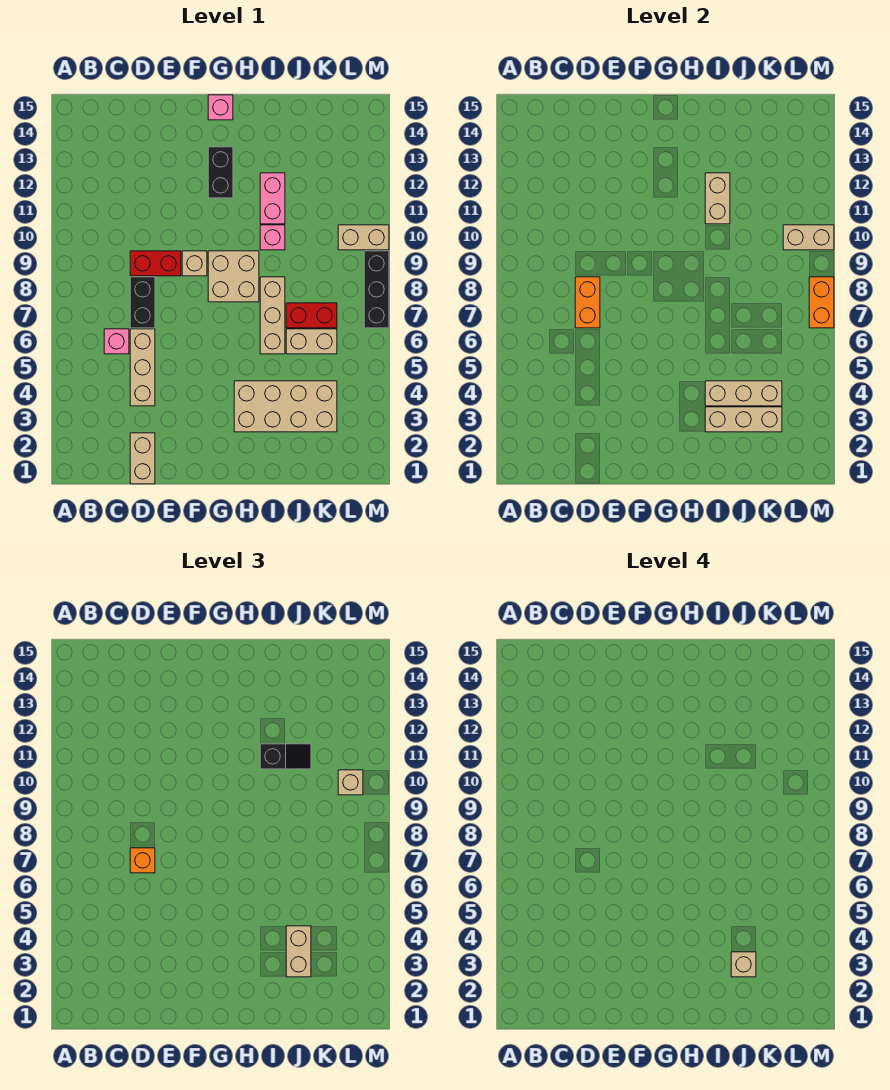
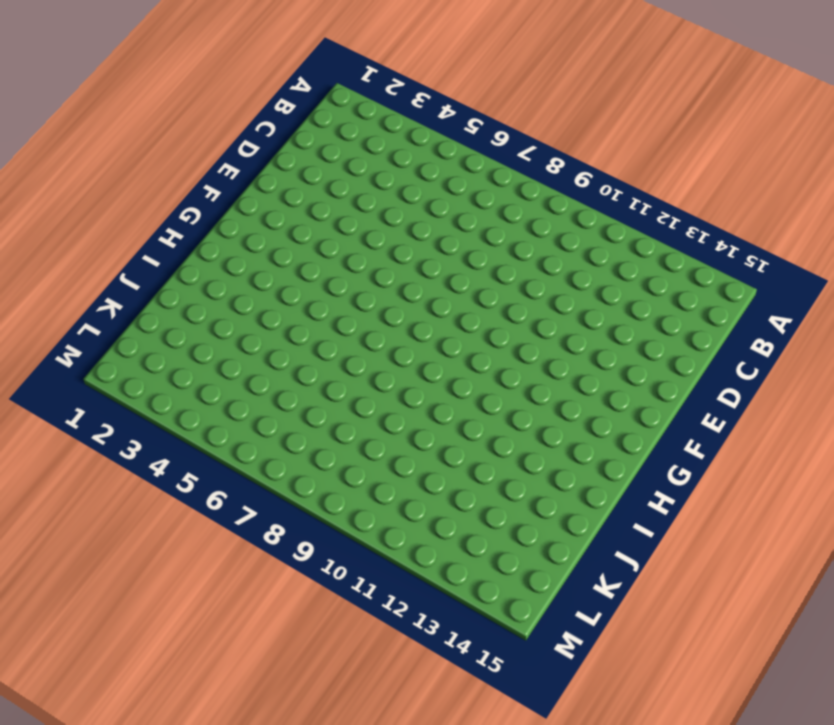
none -> pink 1x1 brick [104,329,129,354]
none -> tan 1x2 brick [130,433,155,484]
none -> tan 1x3 brick [130,329,155,406]

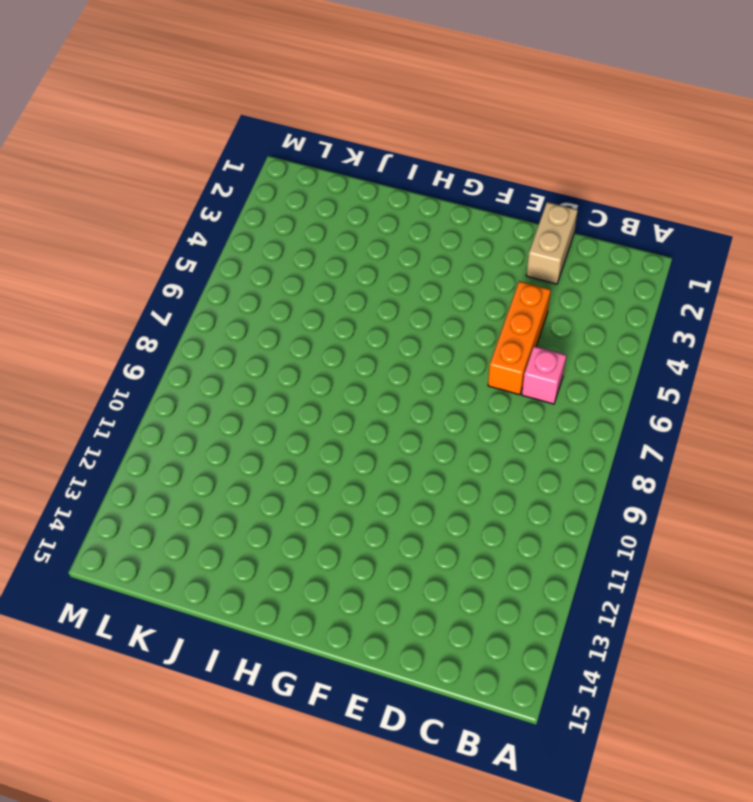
orange 1x3 brick [488,281,551,395] -> tan 1x3 brick [130,329,155,406]
none -> black 1x2 brick [130,277,155,328]
none -> red 1x2 brick [130,251,181,276]
none -> tan 1x1 brick [182,251,207,276]

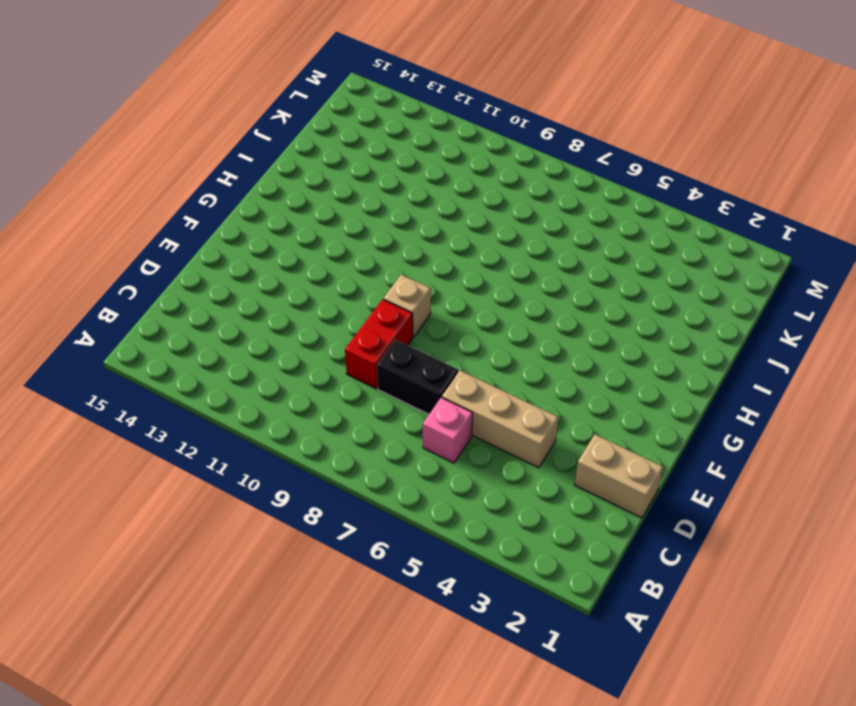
none -> tan 2x2 brick [208,251,259,302]
none -> black 1x2 brick [208,147,233,198]
none -> pink 1x1 brick [208,95,233,120]

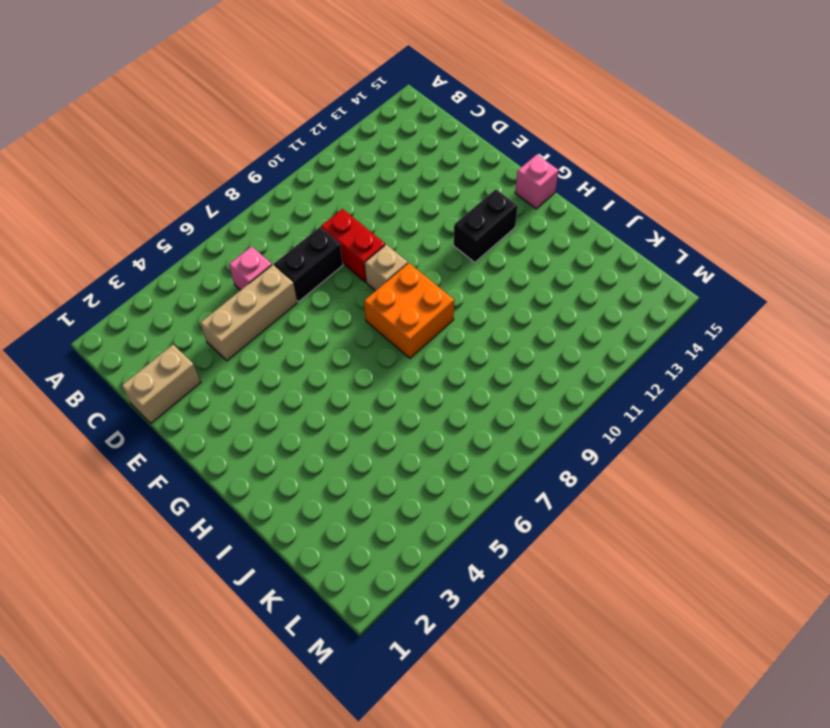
orange 2x2 brick [364,263,454,358] -> tan 2x2 brick [208,251,259,302]
none -> tan 2x4 brick [234,381,337,432]
none -> tan 1x3 brick [260,277,285,354]
none -> pink 1x1 brick [260,225,285,250]

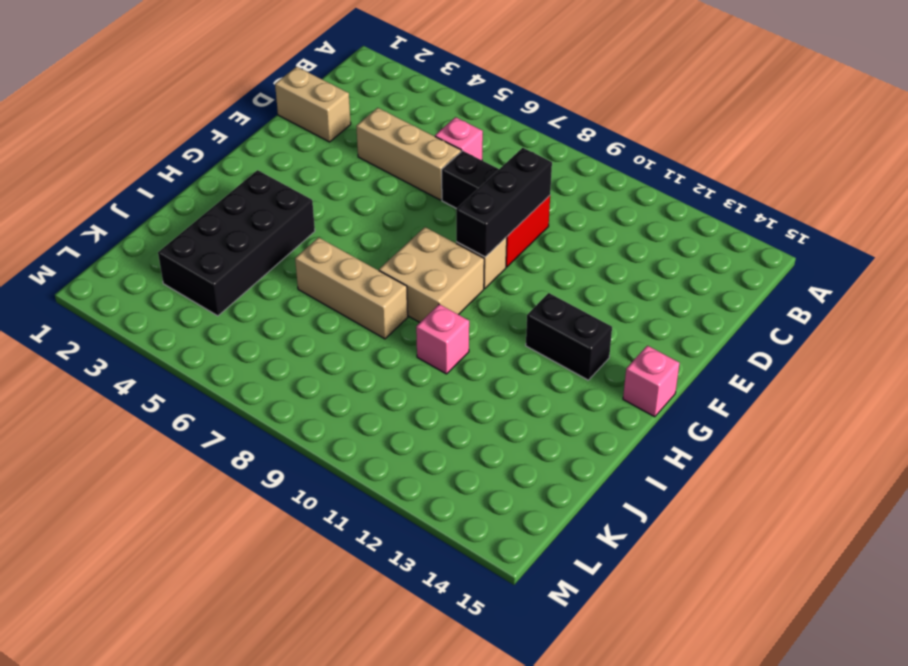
black 1x3 brick [456,148,552,257] -> black 1x3 brick turned to [364,251,389,328]
black 2x4 brick [158,170,315,316] -> tan 2x4 brick [234,381,337,432]
none -> pink 1x2 brick [260,173,285,224]
none -> tan 1x2 brick [286,329,337,354]
none -> red 1x2 brick [286,303,337,328]

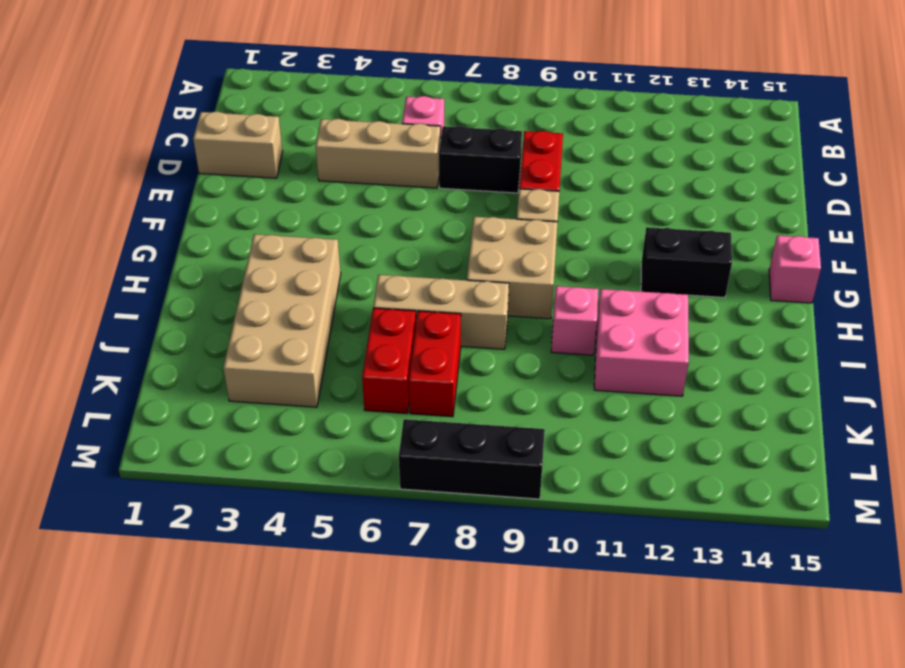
pink 2x2 brick [594,289,689,396] -> pink 1x2 brick [260,173,285,224]
red 1x2 brick [362,308,416,414] -> tan 1x2 brick [286,329,337,354]
none -> tan 1x2 brick [338,225,389,250]
none -> orange 1x2 brick [575,277,600,328]
none -> tan 1x3 brick [705,407,782,432]

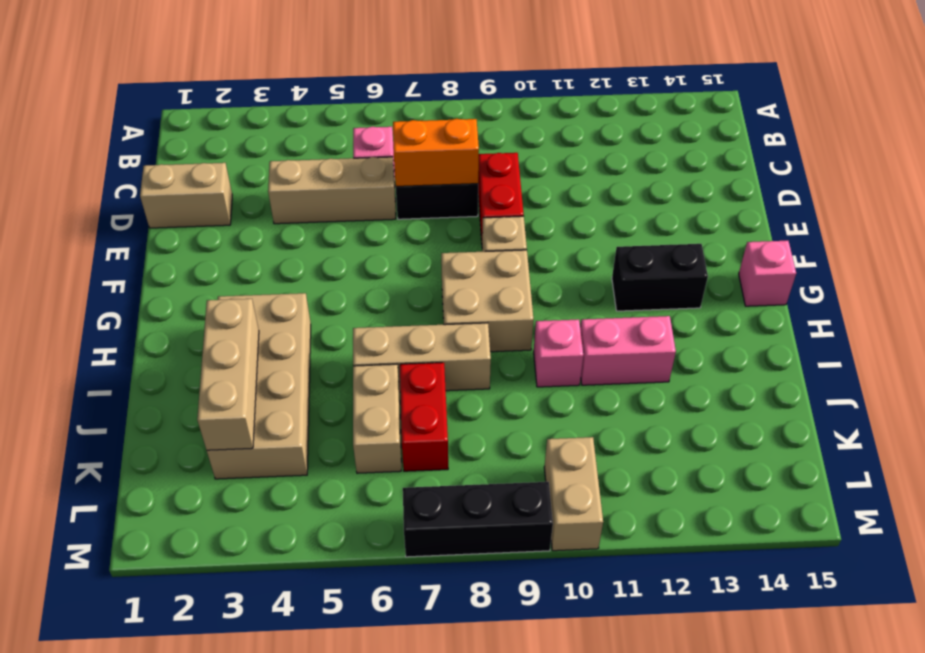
none -> tan 1x3 brick [705,381,782,406]
none -> tan 1x2 brick [705,173,730,224]
none -> tan 1x2 brick [783,225,834,250]

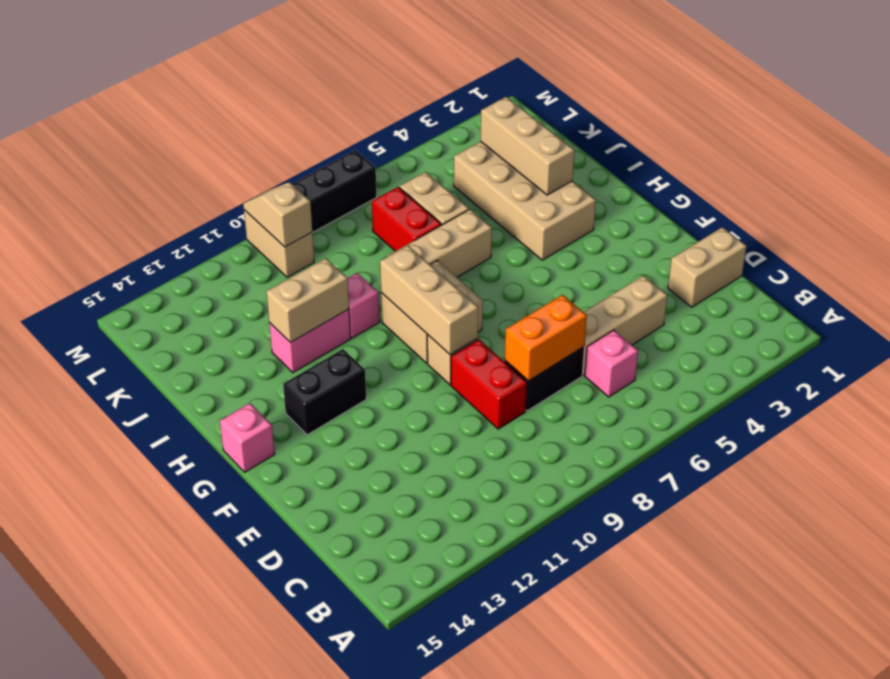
tan 1x3 brick [380,245,478,355] -> tan 1x3 brick moved to [705,381,782,406]
tan 1x2 slope [243,182,312,247] -> tan 1x2 brick [783,225,834,250]
none -> orange 1x2 brick [809,277,834,328]
none -> orange 1x1 brick [130,848,155,873]
none -> black 1x2 slope [260,744,311,769]

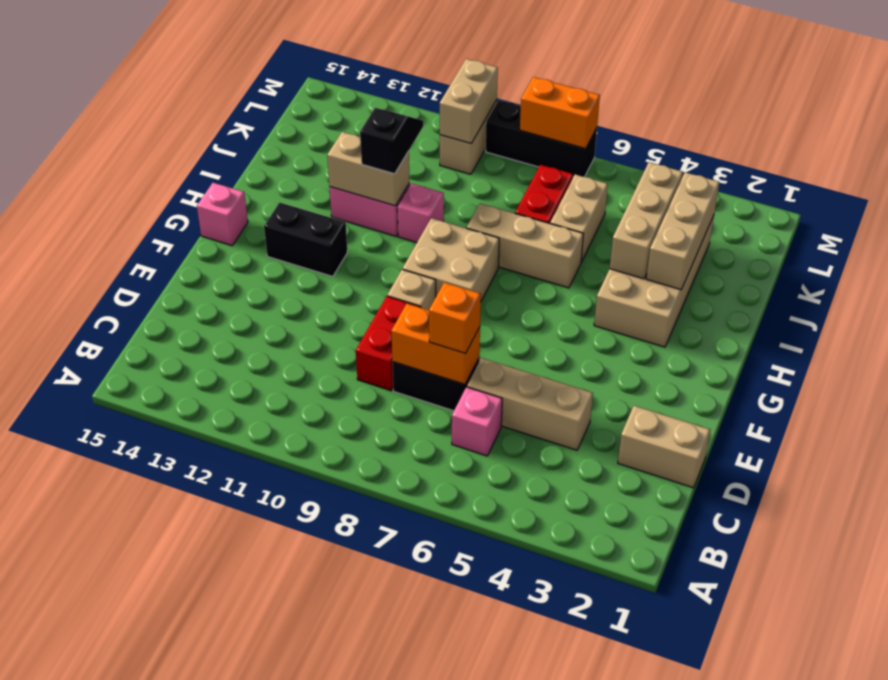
none -> tan 1x2 brick [286,926,311,977]
none -> tan 1x1 brick [338,770,363,795]
none -> tan 1x1 brick [731,952,756,977]

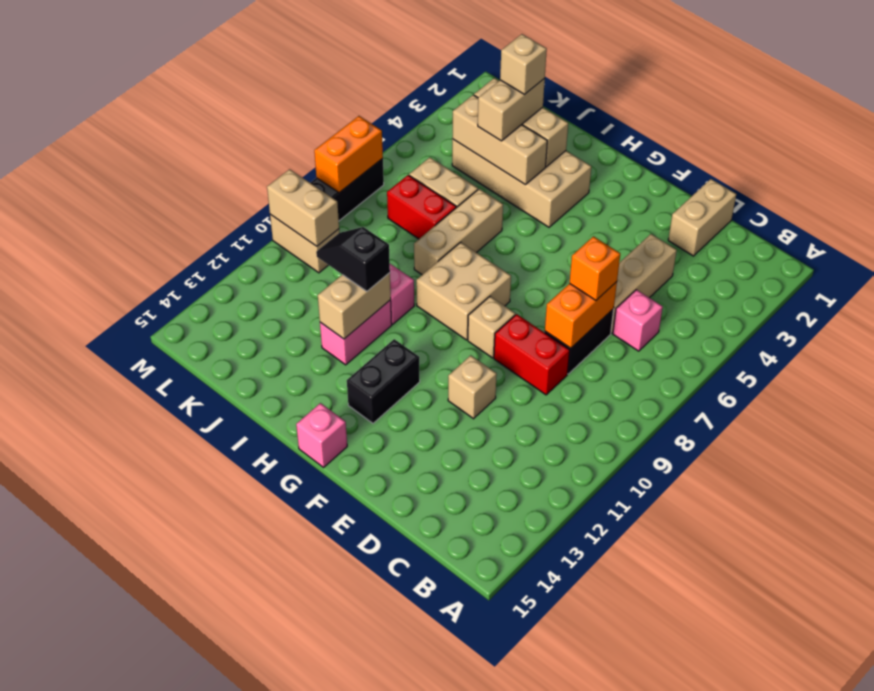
tan 1x1 brick [448,355,497,419] -> tan 1x1 brick moved to [338,770,363,795]

